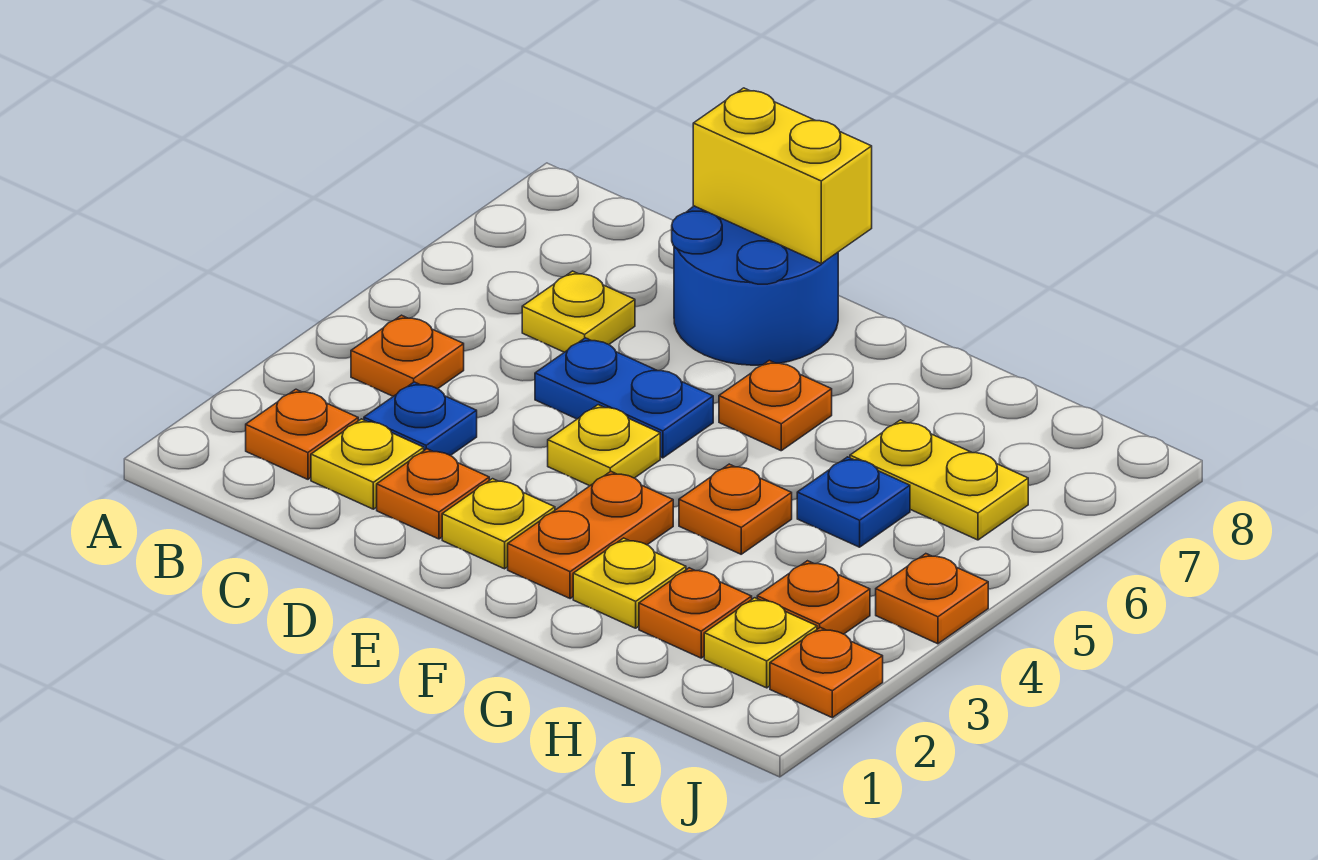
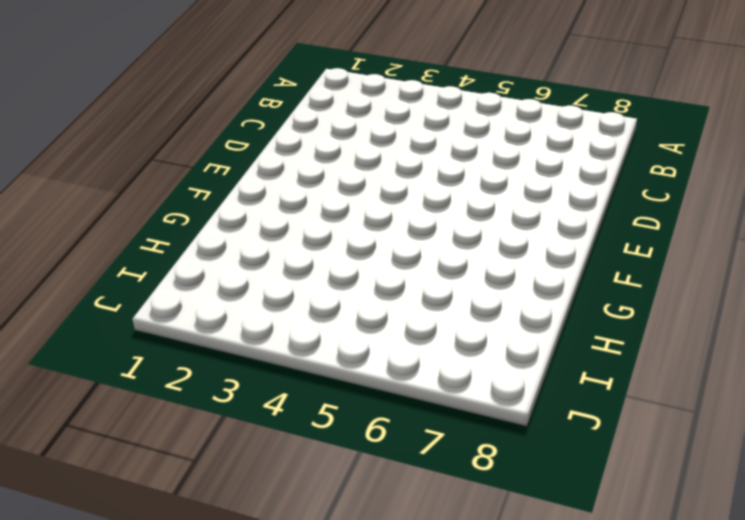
none -> orange 1x1 plate [246,389,358,479]
none -> orange 1x1 plate [351,315,464,396]
none -> yellow 1x1 plate [311,419,424,509]

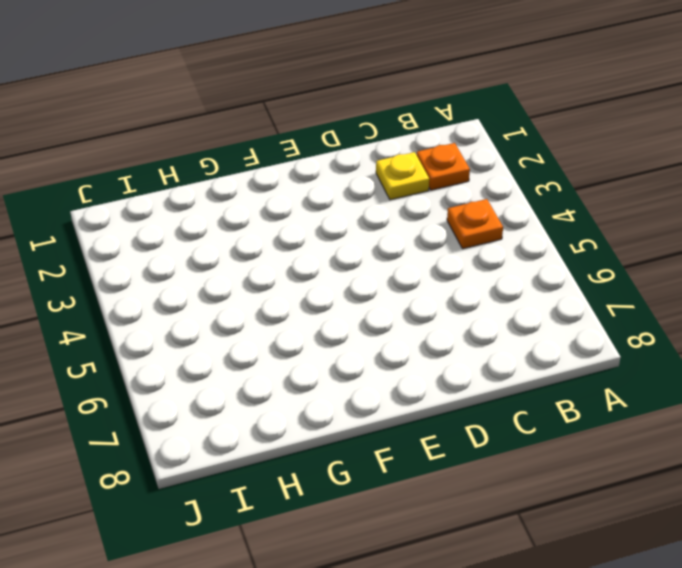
none -> blue 1x1 plate [364,382,477,456]
none -> yellow 1x1 plate [522,271,635,352]
none -> orange 1x1 plate [377,449,489,539]

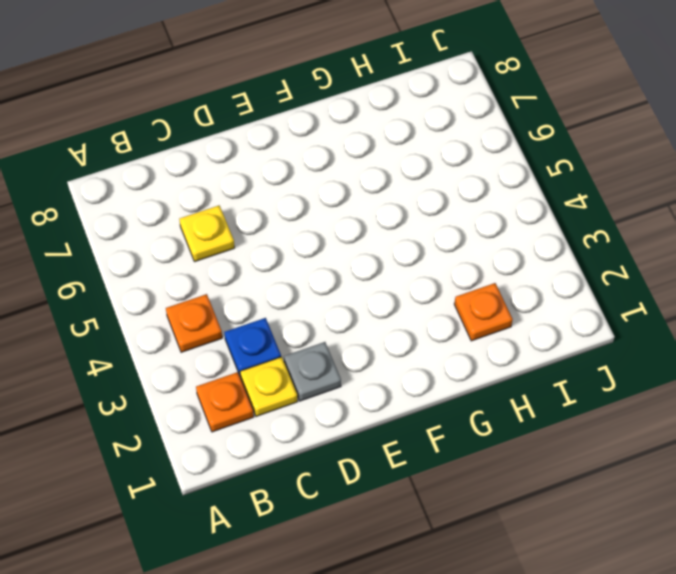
grey 1x1 plate [284,342,341,401] -> orange 1x1 plate [377,449,489,539]
none -> blue 1x2 plate [535,338,713,458]
none -> blue 2x2 round brick [672,206,838,365]
none -> yellow 1x1 plate [442,479,555,569]

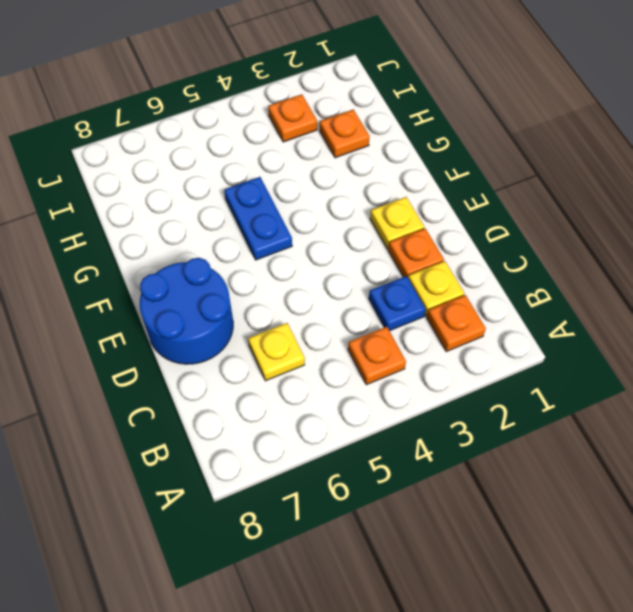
blue 1x2 plate [224,177,292,260] -> blue 1x2 plate moved to [535,338,713,458]
none -> yellow 1x1 plate [548,405,660,486]
none -> orange 1x2 plate [508,471,673,599]
none -> orange 1x1 plate [719,361,832,451]

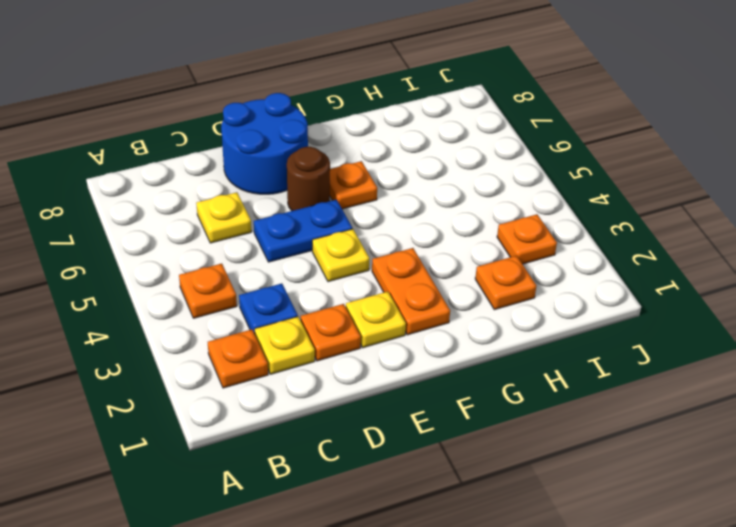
brown 1x1 round brick [287,147,330,211] -> none
none -> yellow 1x1 plate [573,538,686,628]
none -> orange 1x1 plate [679,464,792,554]
none -> blue 1x1 plate [797,457,910,547]

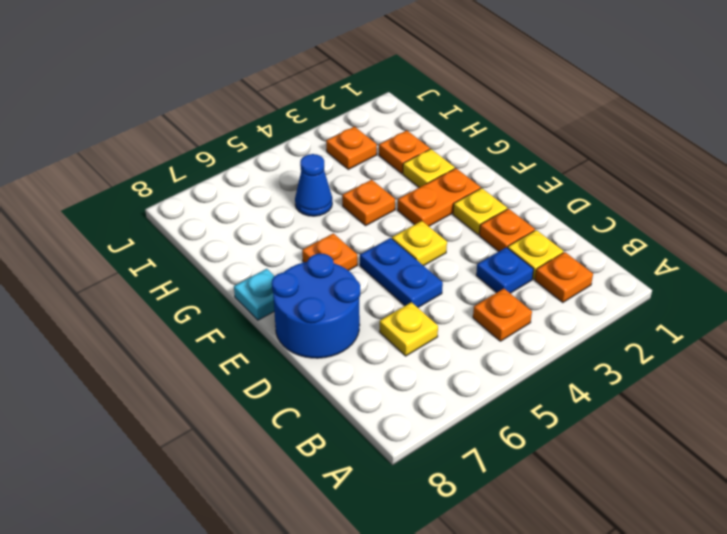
cyan 1x1 plate [234,269,274,320] -> none
blue 1x1 cone [295,154,332,216] -> blue 1x1 plate [797,457,910,547]
none -> yellow 1x2 plate [850,420,1028,540]
none -> yellow 1x1 plate [704,598,817,688]
none -> orange 1x1 plate [770,627,883,718]

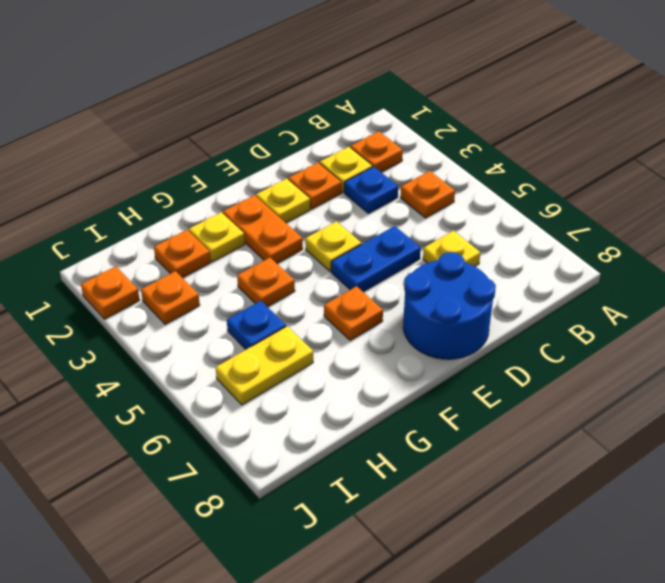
none -> yellow 1x1 plate [704,598,817,688]
none -> orange 1x1 plate [876,554,988,644]
none -> yellow 1x2 brick [693,88,872,263]

